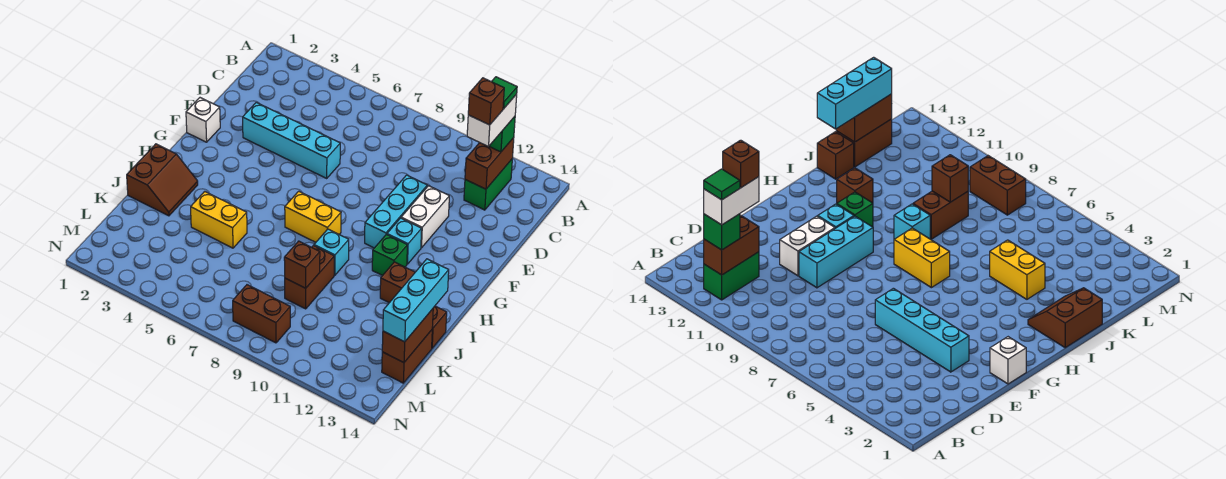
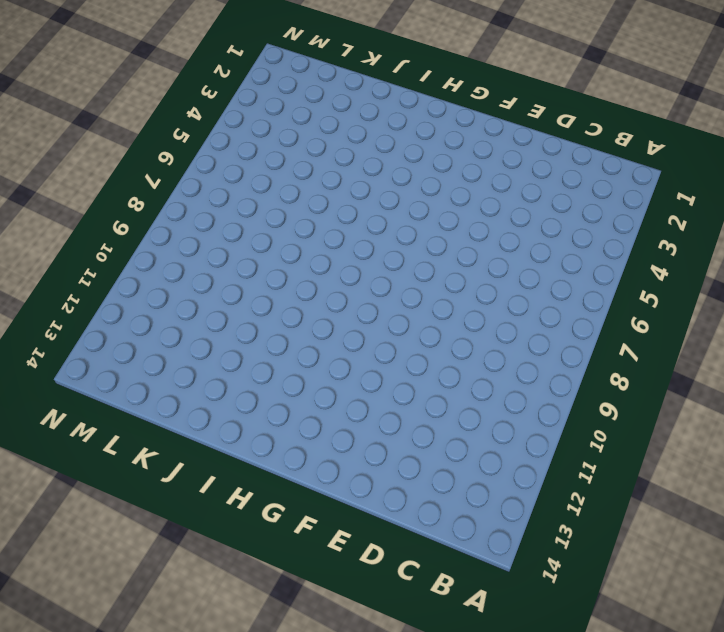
none -> green 1x2 brick [464,159,512,210]
none -> cyan 1x4 brick [243,102,340,178]
none -> cyan 1x3 brick [365,175,427,248]

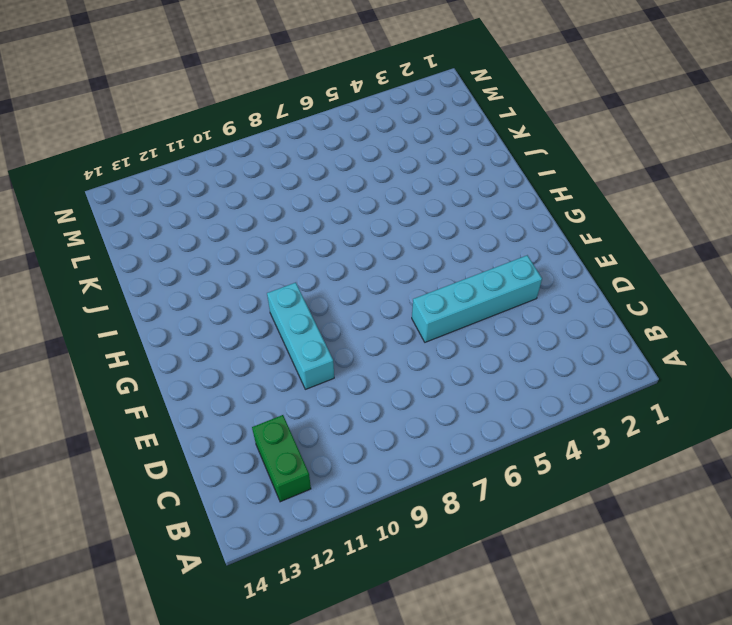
none -> white 1x2 brick [401,186,449,248]
none -> white 1x1 brick [186,98,220,142]
none -> cyan 1x1 brick [387,218,422,264]

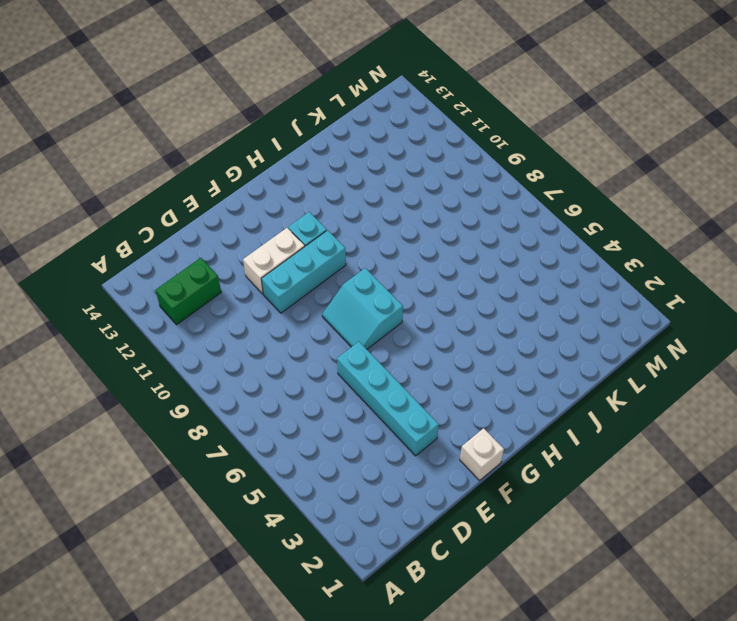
cyan 2x2 slope [322,268,403,349] -> none
none -> yellow 1x2 brick [285,191,341,242]
none -> green 1x1 brick [372,234,407,276]
none -> brown 2x2 slope [127,144,198,216]

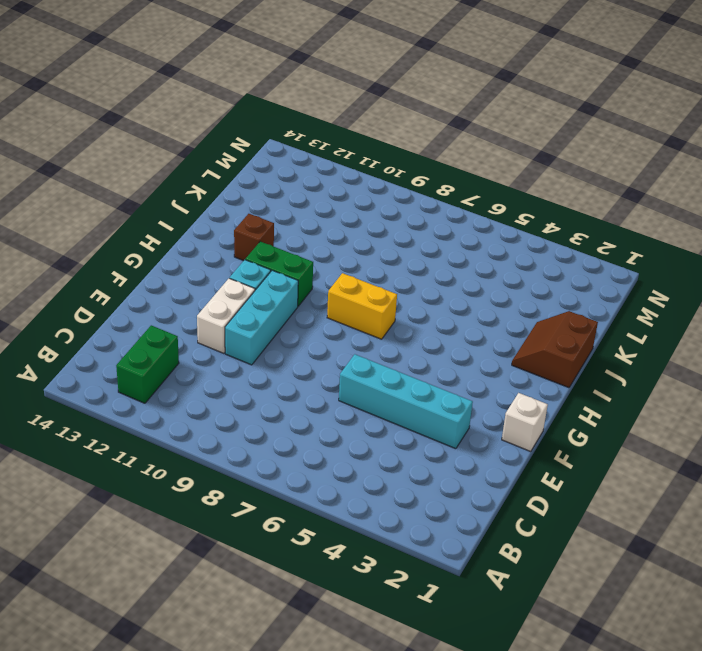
green 1x2 brick [245,241,313,306] -> green 1x1 brick [372,234,407,276]
none -> cyan 1x1 brick [314,229,349,275]
none -> yellow 1x2 brick [191,191,247,248]
none -> brown 1x2 brick [285,246,334,309]

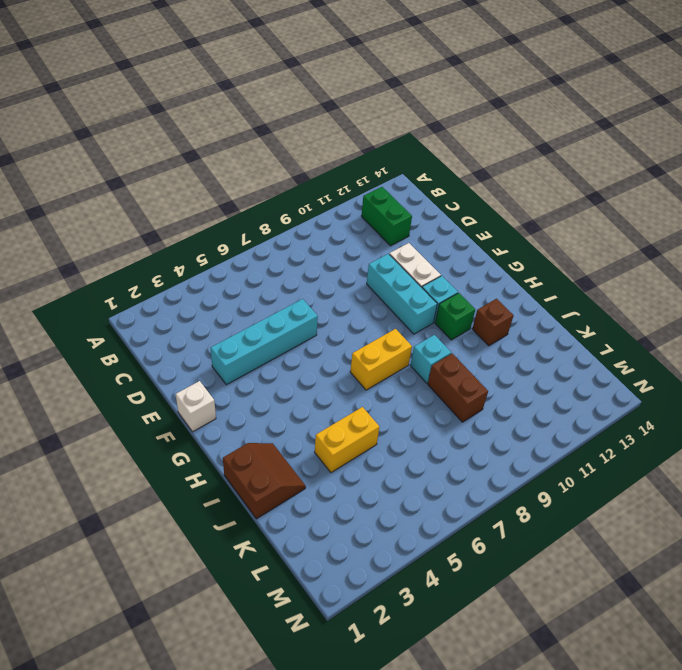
none -> brown 1x1 brick [432,306,447,348]
none -> brown 1x2 brick [382,330,432,383]
none -> brown 1x2 brick [233,285,290,343]

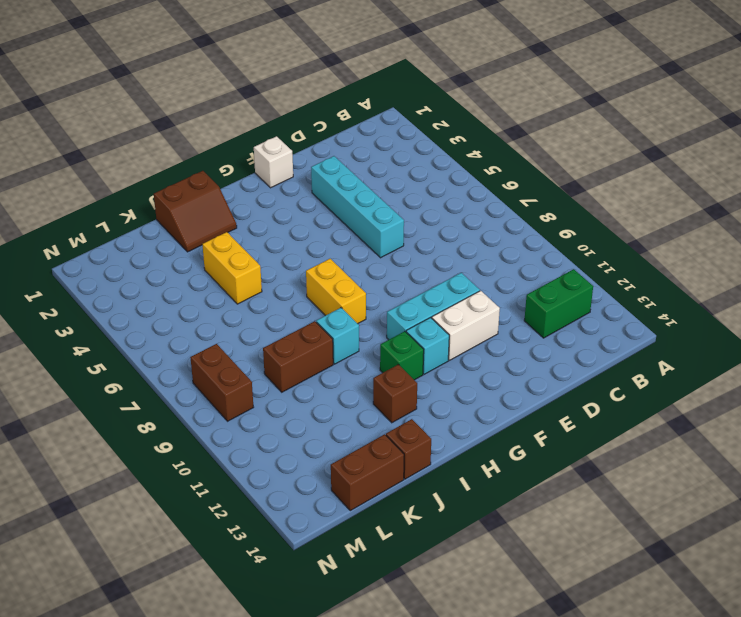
none -> brown 1x2 brick [465,138,514,189]
none -> brown 1x1 brick [284,241,320,288]
none -> brown 1x2 brick [382,309,433,363]

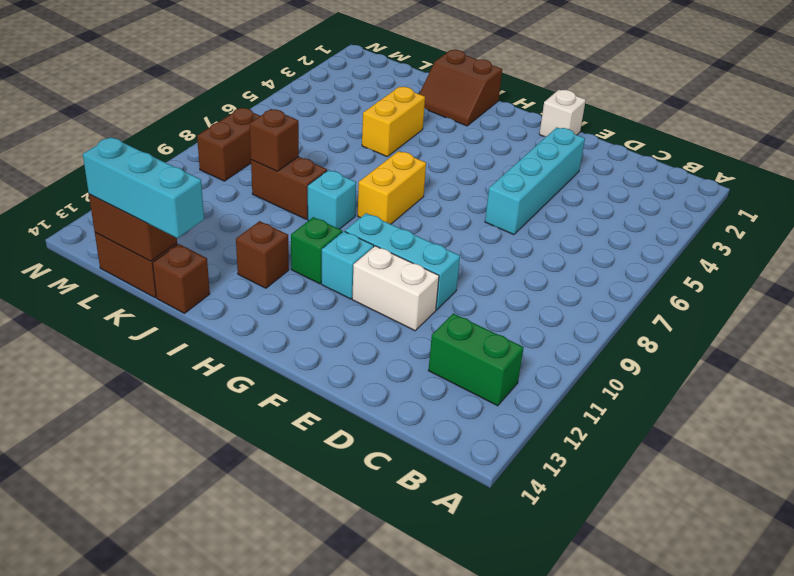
none -> brown 1x2 brick [465,138,514,189]
none -> green 1x1 brick [489,117,515,152]
none -> white 1x2 brick [467,94,517,147]

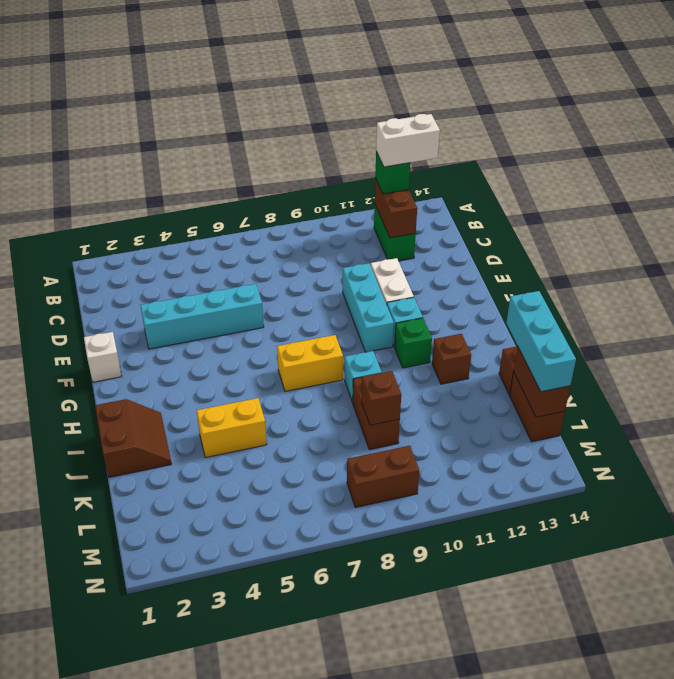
white 1x2 brick [376,114,440,167] -> white 1x2 brick turned to [467,94,517,147]
none -> green 1x1 tile [492,77,517,109]
none -> brown 1x1 brick [468,78,504,125]

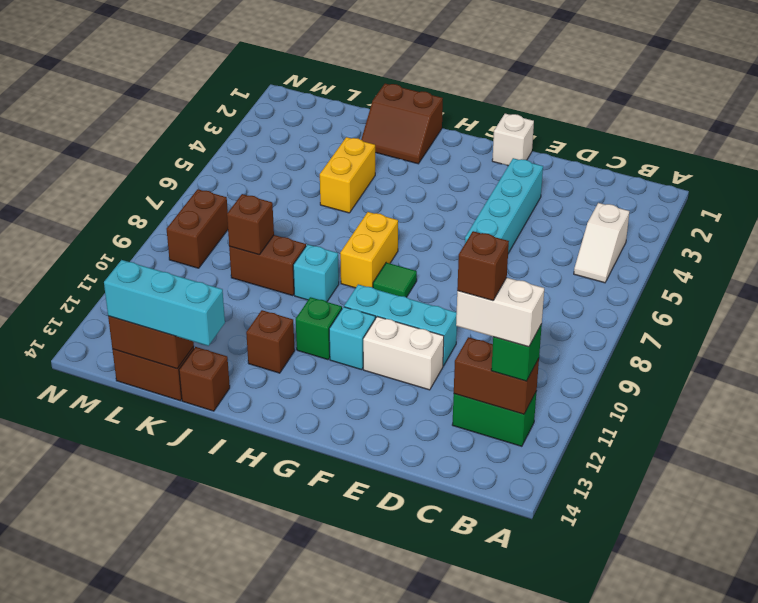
white 1x2 slope [574,203,629,283] -> none
green 1x1 tile [373,263,417,297] -> green 1x1 tile moved to [492,77,517,109]

